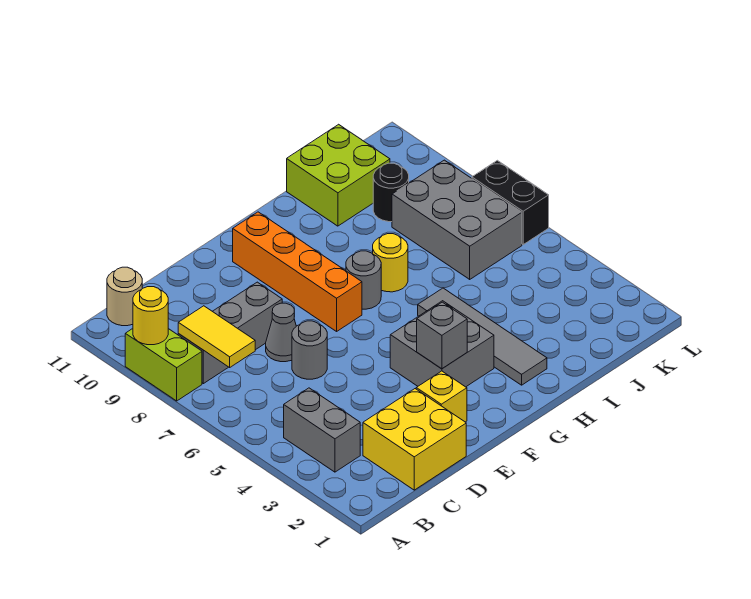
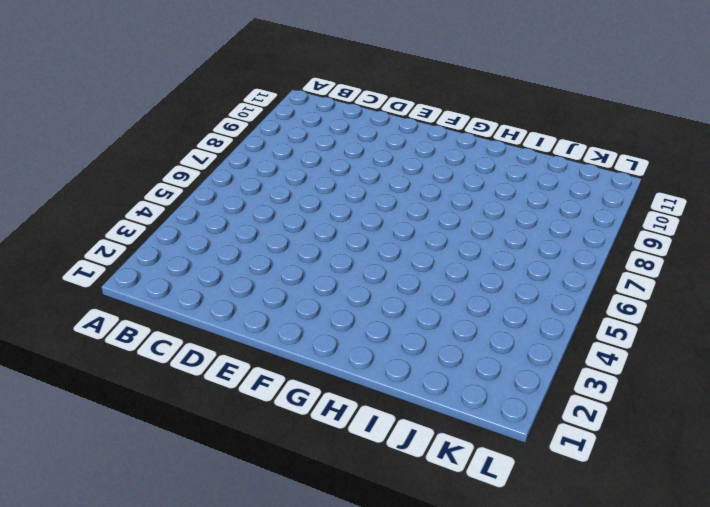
none -> lime 1x2 brick [125,329,202,401]
none -> grey 1x2 brick [284,388,360,472]
none -> grey 1x3 brick [178,282,282,384]

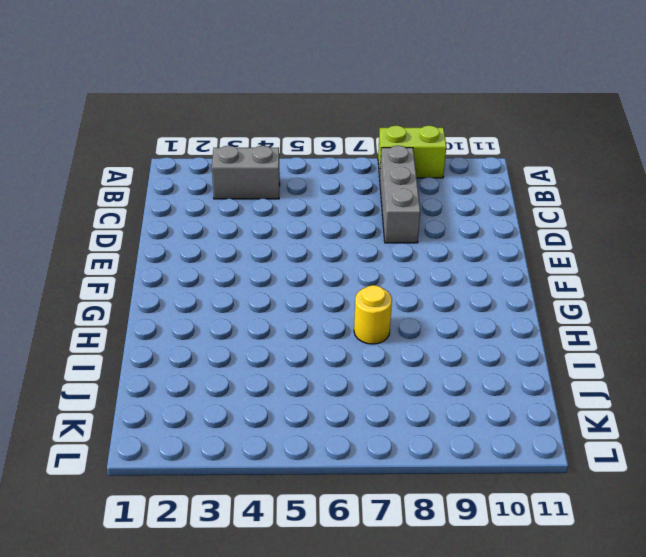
none -> tan 1x1 round brick [107,267,142,326]
none -> yellow 2x2 brick [363,389,466,490]
none -> grey 1x1 round brick [292,321,327,379]

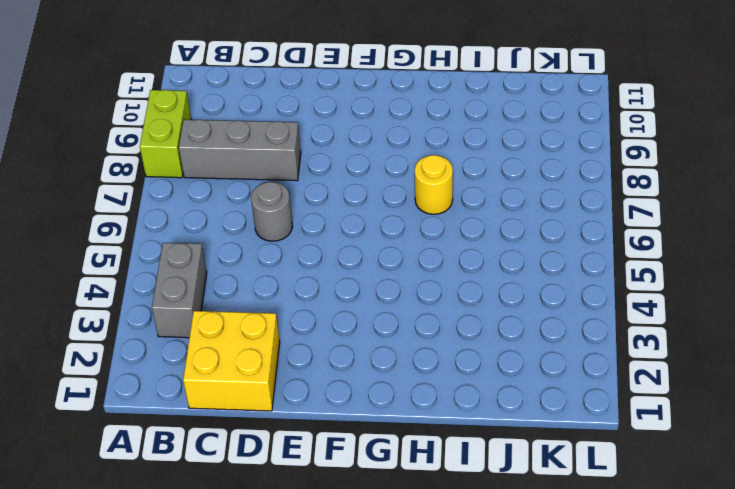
none -> tan 1x1 round brick [107,267,142,326]
none -> grey 1x1 cone [266,303,296,362]
none -> yellow 1x1 brick [416,371,467,422]

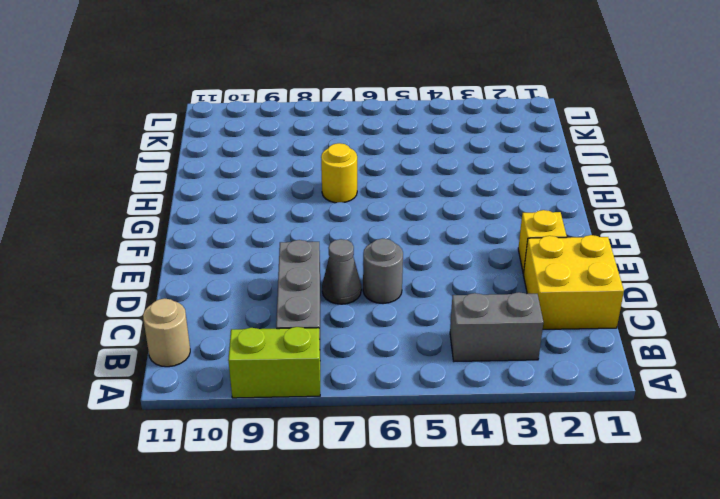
none -> grey 2x2 brick [390,301,494,387]
none -> orange 1x4 brick [233,212,362,331]
none -> grey 1x1 round brick [346,251,381,309]

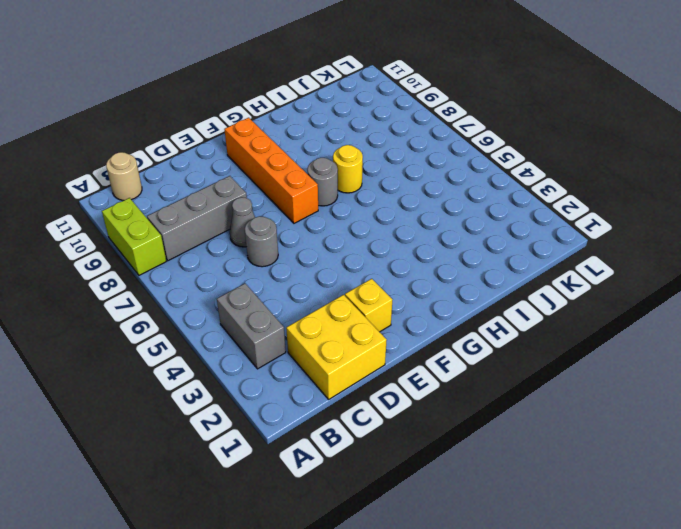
none -> grey 2x2 brick [390,301,494,387]
none -> grey 1x4 tile [418,288,547,385]
none -> lime 2x2 brick [287,124,390,226]

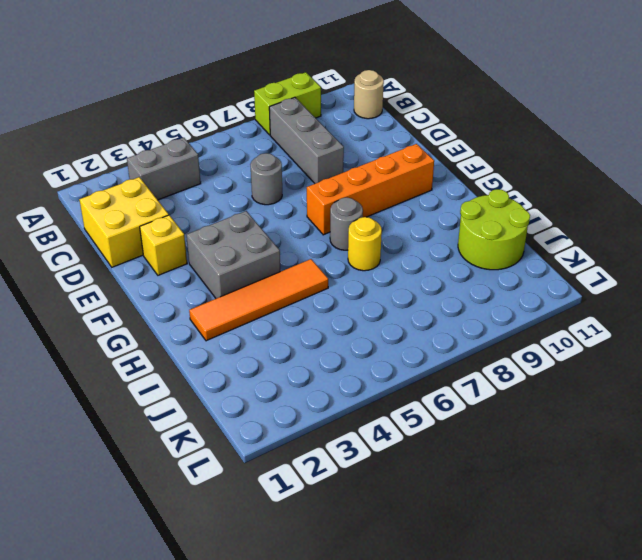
orange 1x4 tile [189,259,328,341] -> grey 1x4 tile [418,288,547,385]
lime 2x2 round brick [458,189,530,270] -> lime 2x2 brick [287,124,390,226]
none -> grey 1x1 cone [266,303,296,362]
none -> grey 2x3 brick [392,160,522,279]
none -> black 1x1 round brick [373,163,409,222]

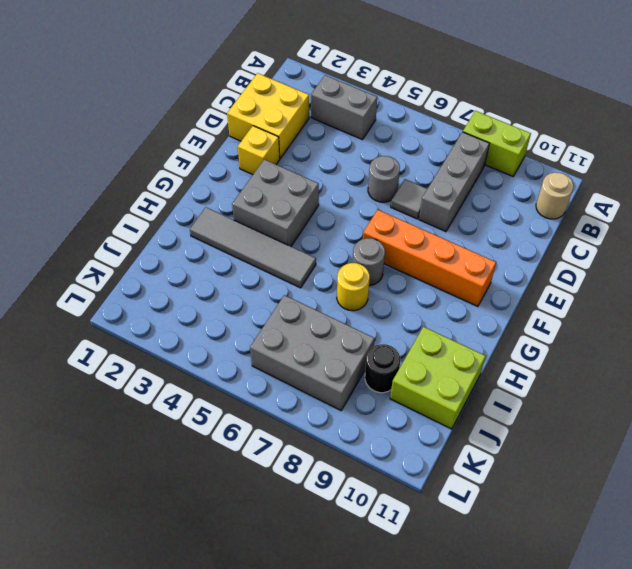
grey 1x1 tile [391,179,427,219] -> grey 1x1 cone [266,303,296,362]
none -> black 1x2 brick [472,160,549,244]
none -> yellow 1x1 round brick [133,287,168,345]
none -> yellow 1x2 tile [178,306,255,367]

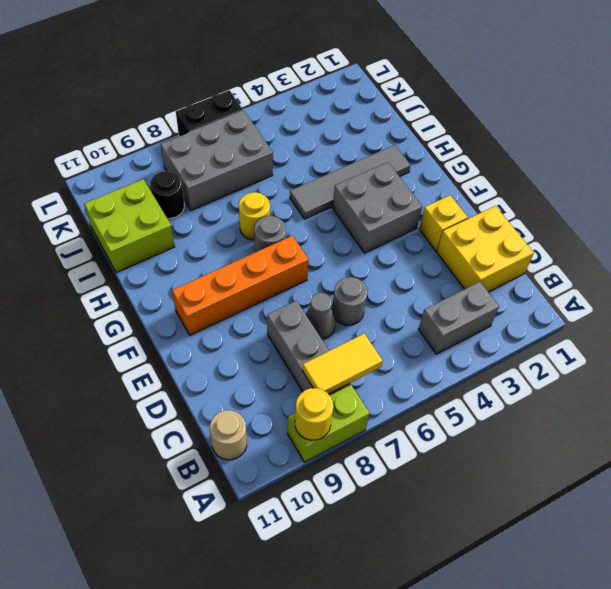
none -> grey 1x1 brick [417,302,467,369]

